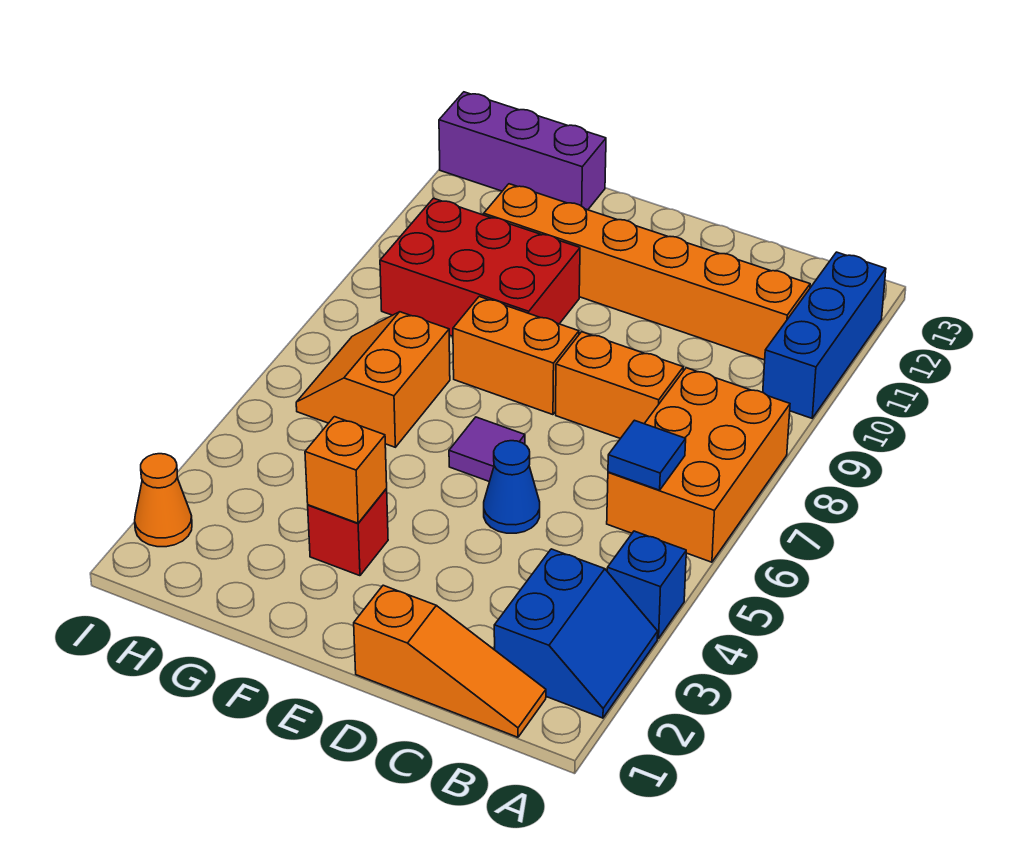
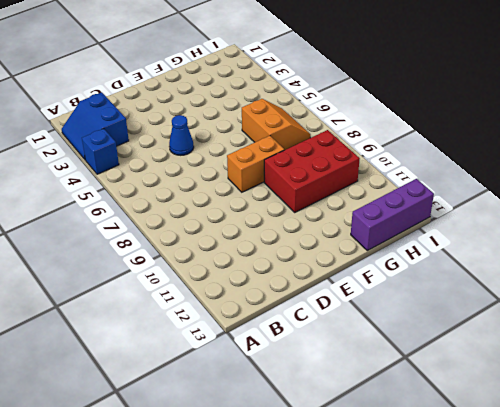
none -> orange 2x3 brick [607,368,790,562]
none -> blue 1x3 brick [763,252,886,418]
none -> orange 1x3 slope [354,585,546,737]

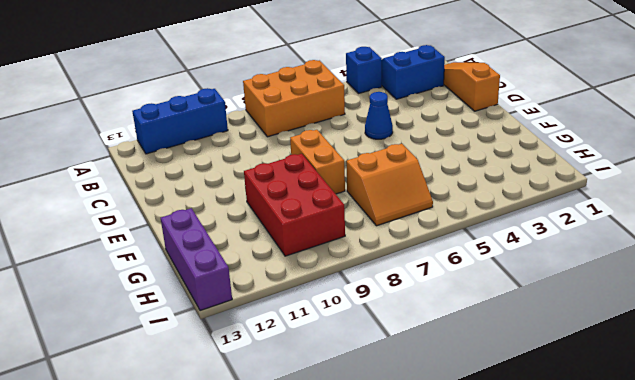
none -> orange 1x6 brick [484,184,810,360]
none -> orange 1x2 brick [556,332,683,438]
none -> purple 1x1 tile [449,417,525,482]

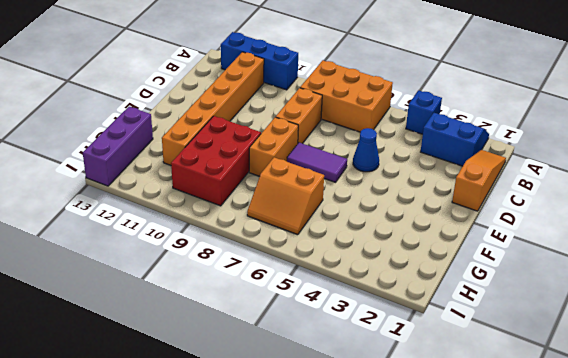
purple 1x2 tile [287,143,347,182] -> purple 1x1 tile [449,417,525,482]
none -> red 1x1 brick [308,489,388,576]
none -> orange 1x1 cone [135,454,192,547]
none -> blue 1x1 tile [608,420,686,490]

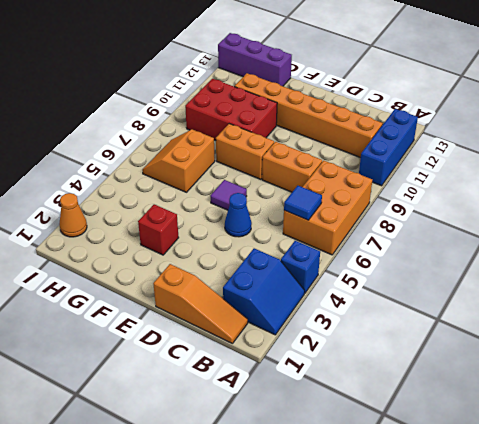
none -> orange 1x1 brick [305,417,387,523]

